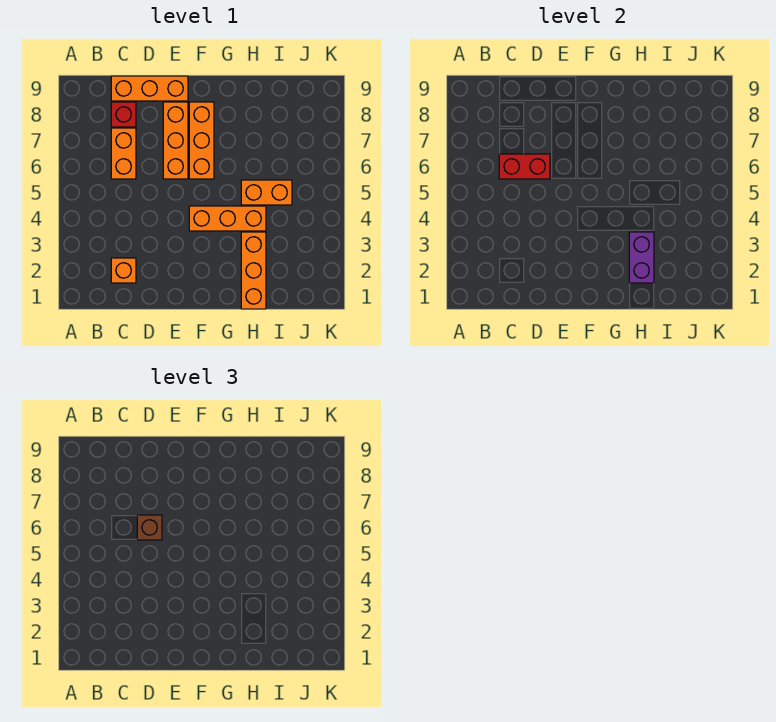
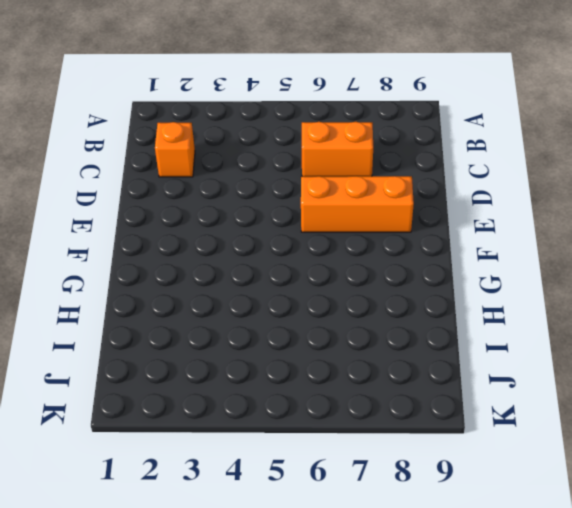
none -> red 1x1 brick [111,102,136,127]
none -> orange 1x3 brick [111,76,188,101]
none -> orange 1x3 brick [189,206,266,231]

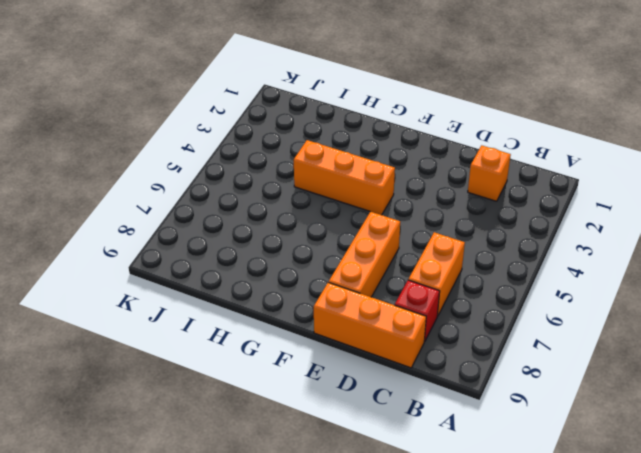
none -> orange 1x3 brick [189,102,214,179]
none -> orange 1x3 brick [241,232,266,309]
none -> orange 1x2 brick [241,180,292,205]

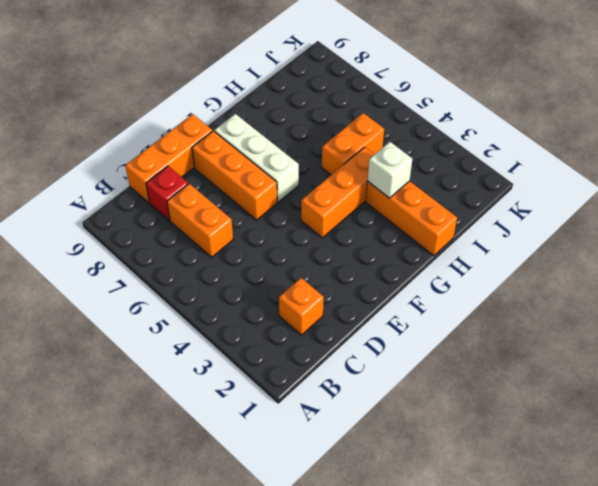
white 1x3 brick [214,114,299,202] -> orange 1x3 brick [189,102,214,179]
white 1x1 brick [368,142,412,198] -> purple 1x2 brick [629,232,654,283]
none -> red 1x2 brick [499,154,550,179]
none -> brown 1x1 brick [137,515,162,540]

